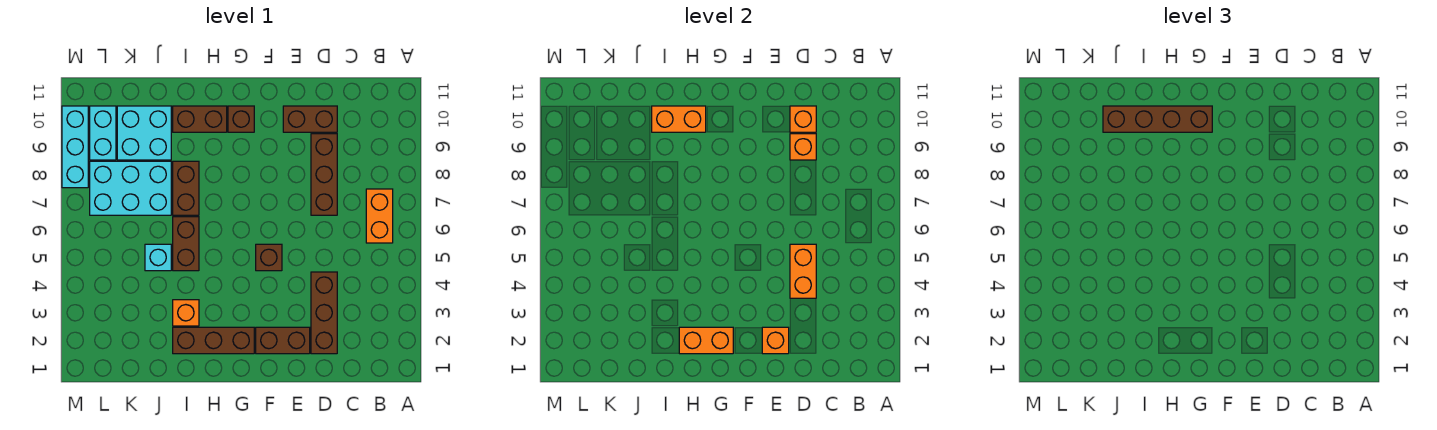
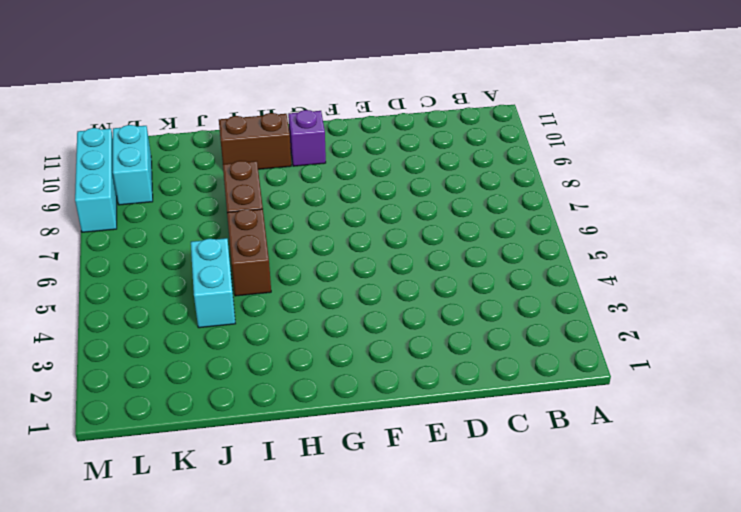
purple 1x1 brick [288,110,326,166] -> brown 1x1 brick [228,106,254,132]
cyan 1x2 brick [191,238,235,328] -> cyan 1x1 brick [145,244,171,271]
none -> orange 1x2 brick [366,189,393,243]
none -> brown 1x3 brick [311,272,337,354]
none -> brown 1x3 brick [311,134,337,215]

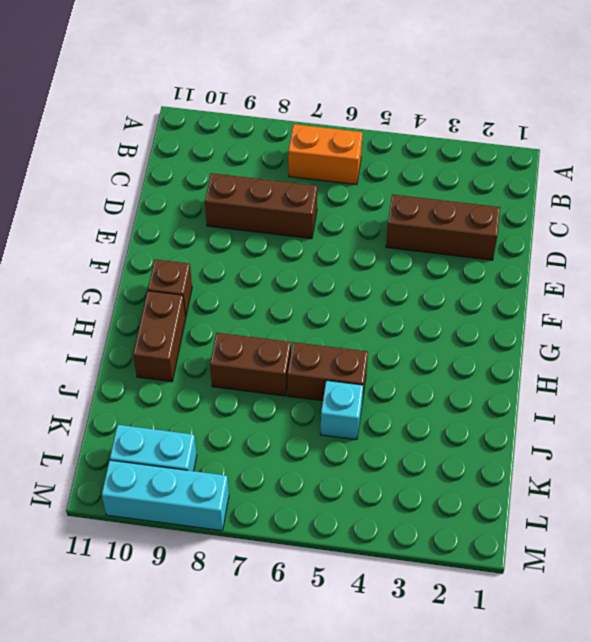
none -> brown 1x2 brick [283,106,337,132]
none -> brown 1x2 brick [256,327,310,354]
none -> brown 1x1 brick [256,244,282,271]

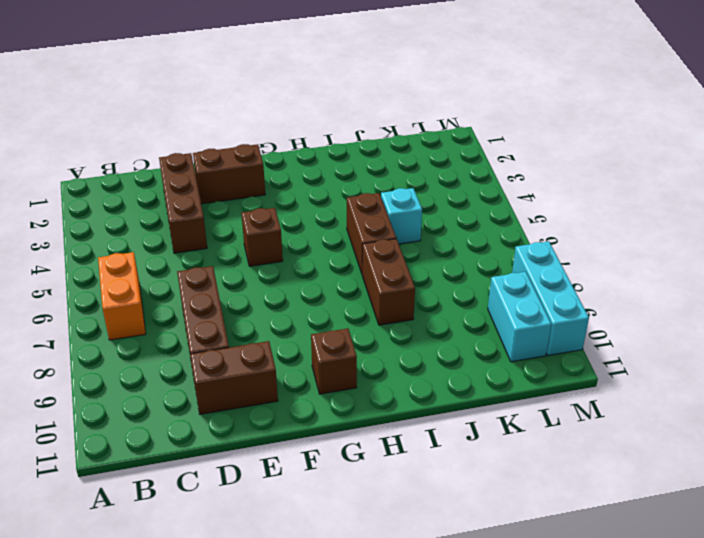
none -> brown 1x3 brick [173,327,254,354]
none -> brown 1x2 brick [173,106,227,132]
none -> orange 1x1 brick [173,300,199,326]

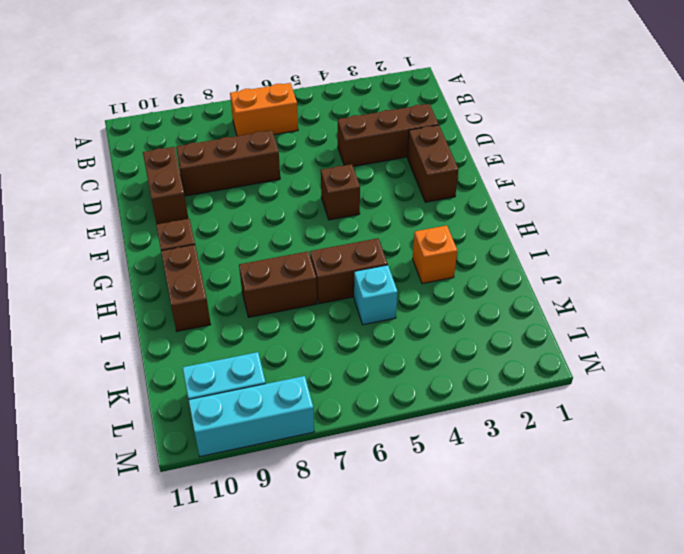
none -> brown 1x3 brick [173,327,254,354]
none -> cyan 2x3 brick [90,161,171,215]
none -> cyan 2x2 brick [117,106,171,160]

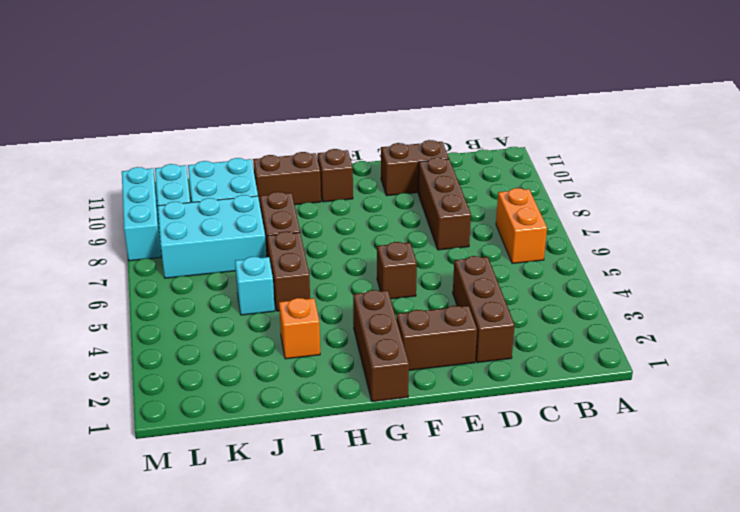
brown 1x3 brick [353,290,409,402] -> brown 1x3 brick turned to [173,327,254,354]
none -> orange 1x2 brick [790,244,816,298]
none -> orange 1x1 brick [790,134,816,160]
none -> orange 1x1 brick [790,106,816,132]

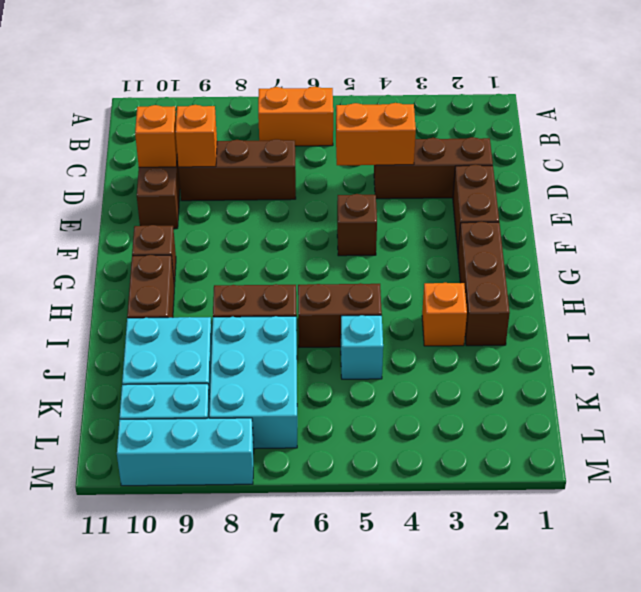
none -> orange 1x1 brick [762,327,789,354]
none -> orange 1x2 brick [679,327,733,354]
none -> orange 1x2 brick [652,106,706,132]

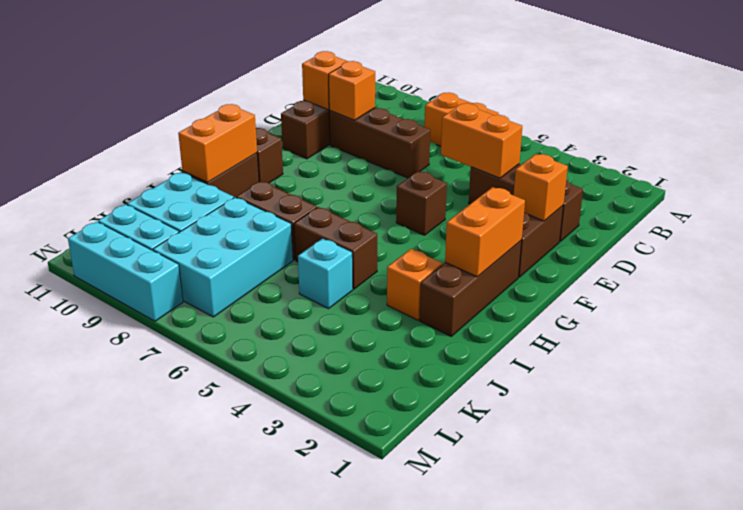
none -> brown 1x4 brick [1103,106,1212,132]

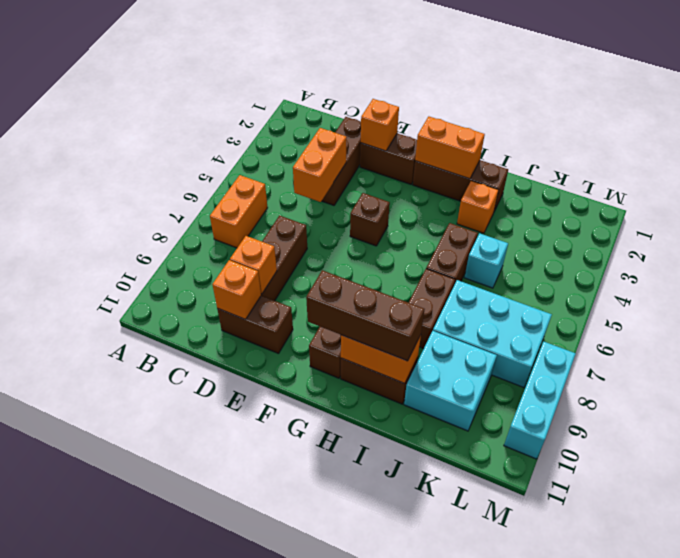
brown 1x3 brick [306,270,424,361] -> brown 1x4 brick [1103,106,1212,132]
none -> cyan 1x2 brick [90,106,116,160]

